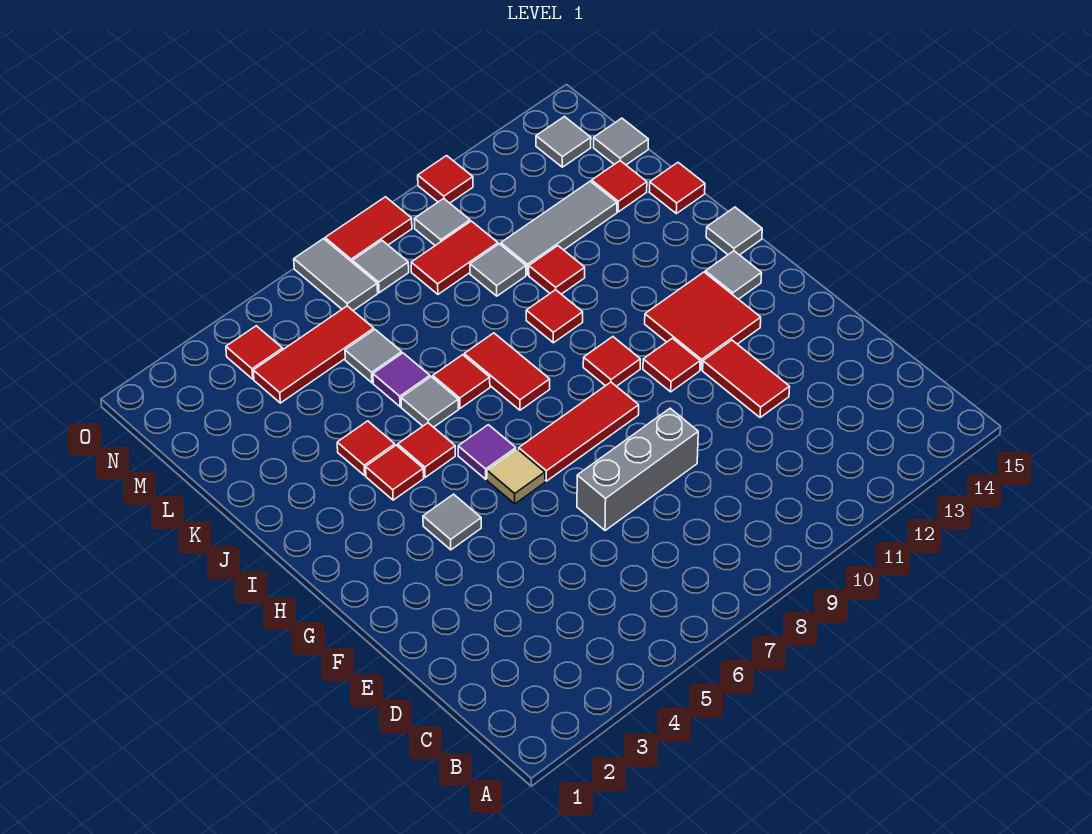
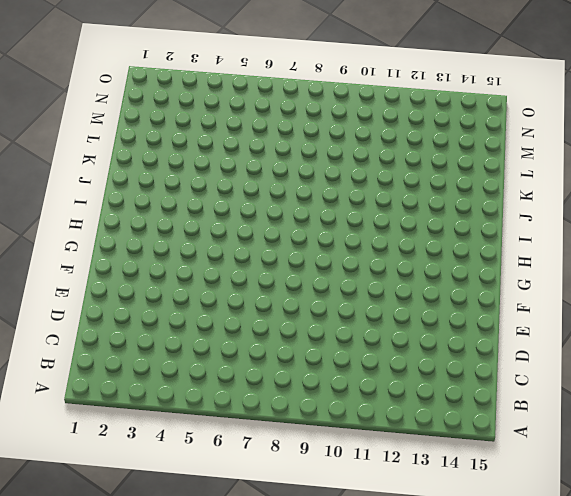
none -> grey 1x3 brick [577,408,698,531]
none -> red 1x2 tile [703,340,790,418]
none -> grey 1x1 tile [423,494,481,550]
none -> tan 1x1 tile [487,449,545,504]

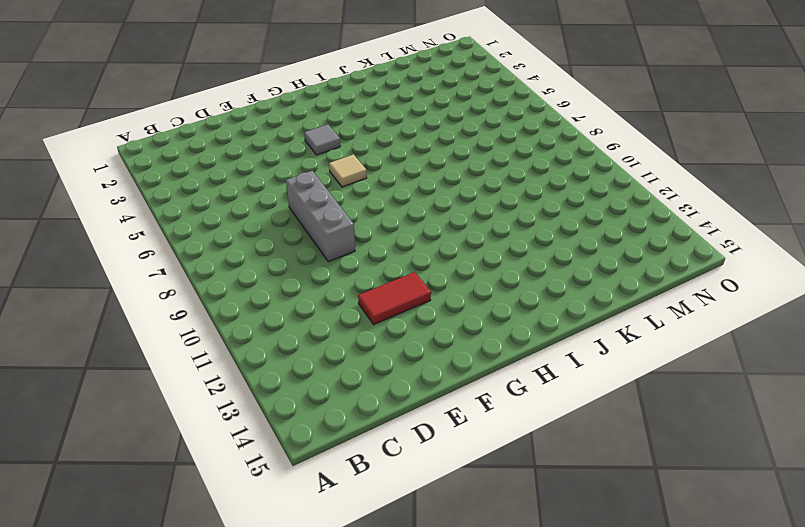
none -> red 1x3 tile [519,382,639,481]
none -> red 1x1 tile [643,338,700,392]
none -> red 2x2 tile [645,272,761,370]
none -> purple 1x1 tile [458,425,516,479]

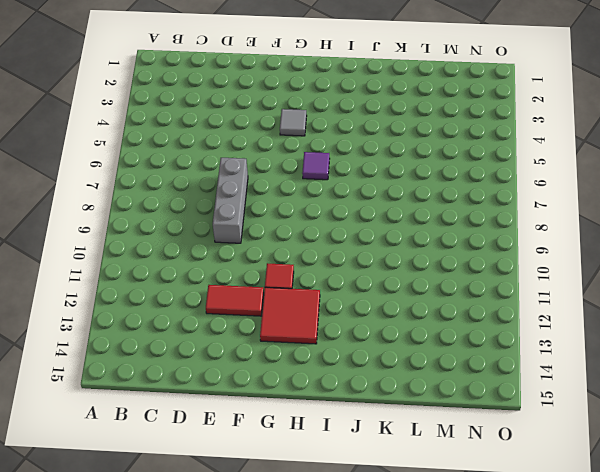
none -> tan 1x1 tile [487,449,545,504]
none -> red 1x3 tile [519,382,639,481]
none -> red 1x1 tile [583,337,640,386]
none -> grey 1x1 tile [705,251,762,299]

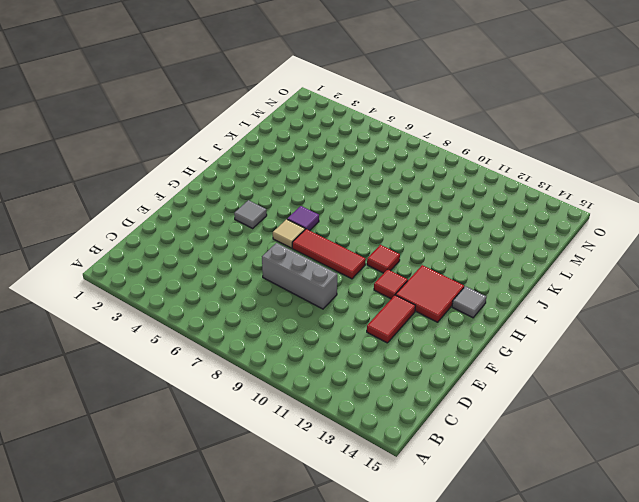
none -> red 1x1 tile [366,445,424,500]
none -> red 1x1 tile [398,423,455,477]
none -> red 1x2 tile [464,333,550,410]
none -> grey 1x1 tile [706,207,762,255]

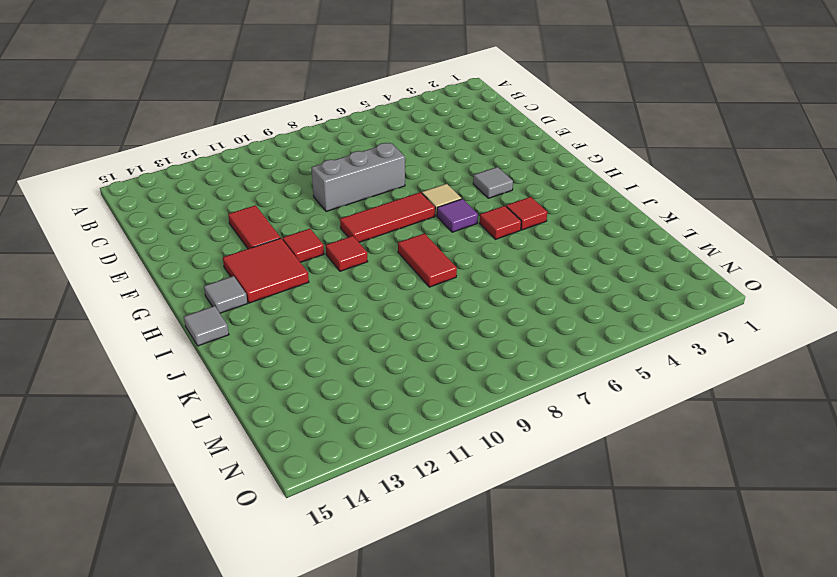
none -> red 1x1 tile [337,421,395,475]
none -> grey 1x1 tile [401,377,459,427]
none -> red 1x1 tile [433,355,490,408]
none -> red 1x1 tile [526,290,583,343]

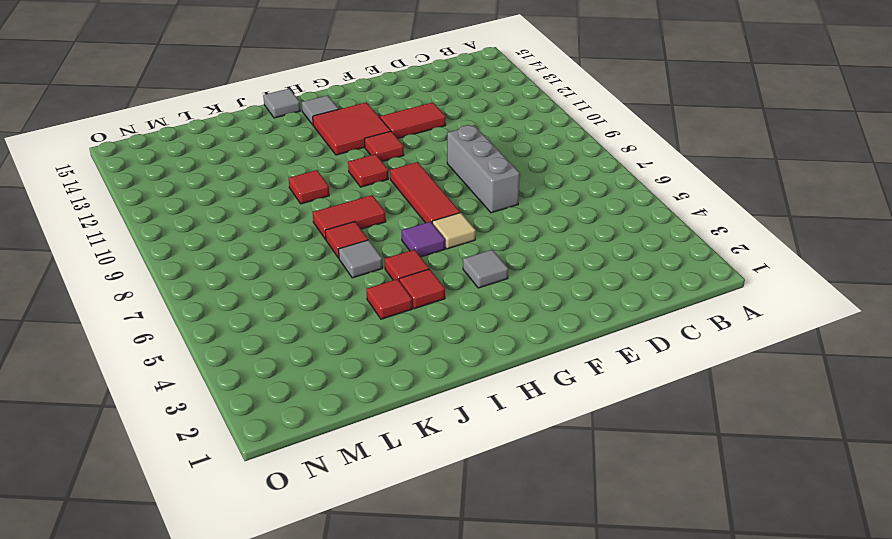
none -> purple 1x1 tile [373,353,430,407]
none -> red 1x1 tile [529,246,585,294]
none -> red 1x1 tile [649,163,705,214]
none -> grey 1x1 tile [345,330,402,383]

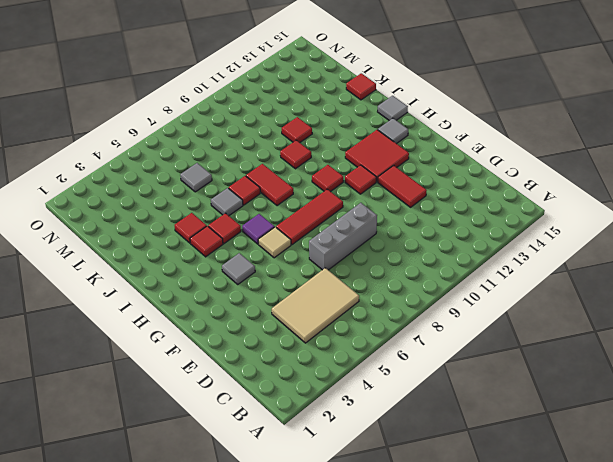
tan 2x3 tile [272,268,359,343] -> none
none -> purple 1x1 tile [373,353,430,407]
none -> grey 1x1 tile [470,244,526,296]
none -> grey 1x3 tile [501,181,617,275]
none -> red 1x1 tile [592,161,647,212]

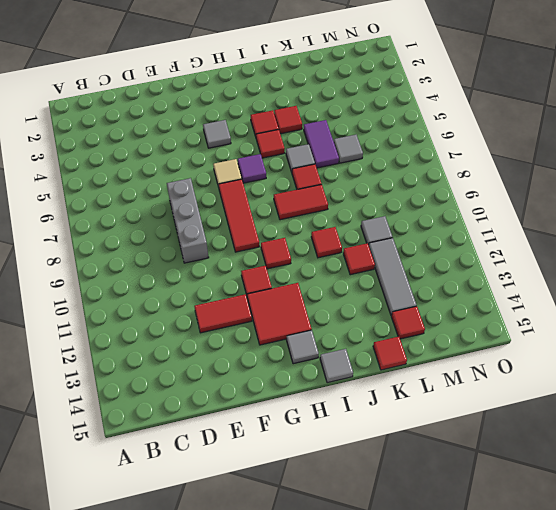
purple 1x2 tile [304,120,339,168] -> purple 1x1 tile [373,353,430,407]
none -> red 1x3 tile [253,306,374,403]
none -> red 1x2 tile [411,221,498,294]
none -> grey 1x1 tile [594,118,648,165]
none -> red 1x1 tile [226,326,283,379]

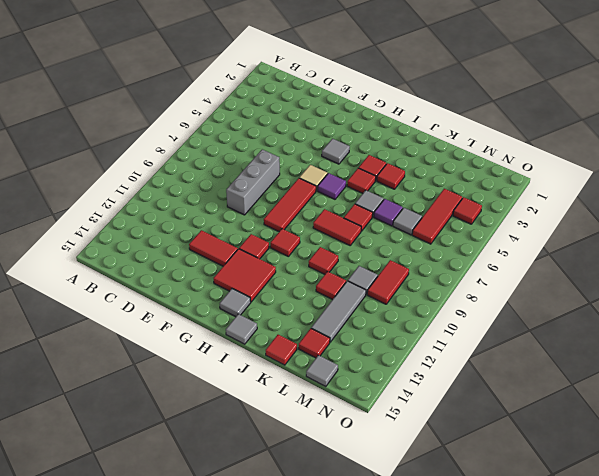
none -> grey 1x2 tile [294,239,378,310]
none -> grey 1x1 tile [353,241,409,293]
none -> grey 1x1 tile [415,199,470,245]
none -> grey 1x1 tile [536,117,591,167]

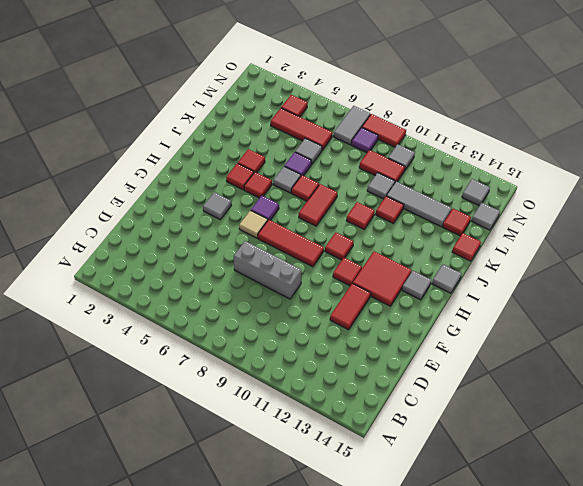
purple 1x1 tile [351,127,378,153] -> grey 1x1 tile [353,241,409,293]
none -> red 1x1 tile [418,156,473,203]

